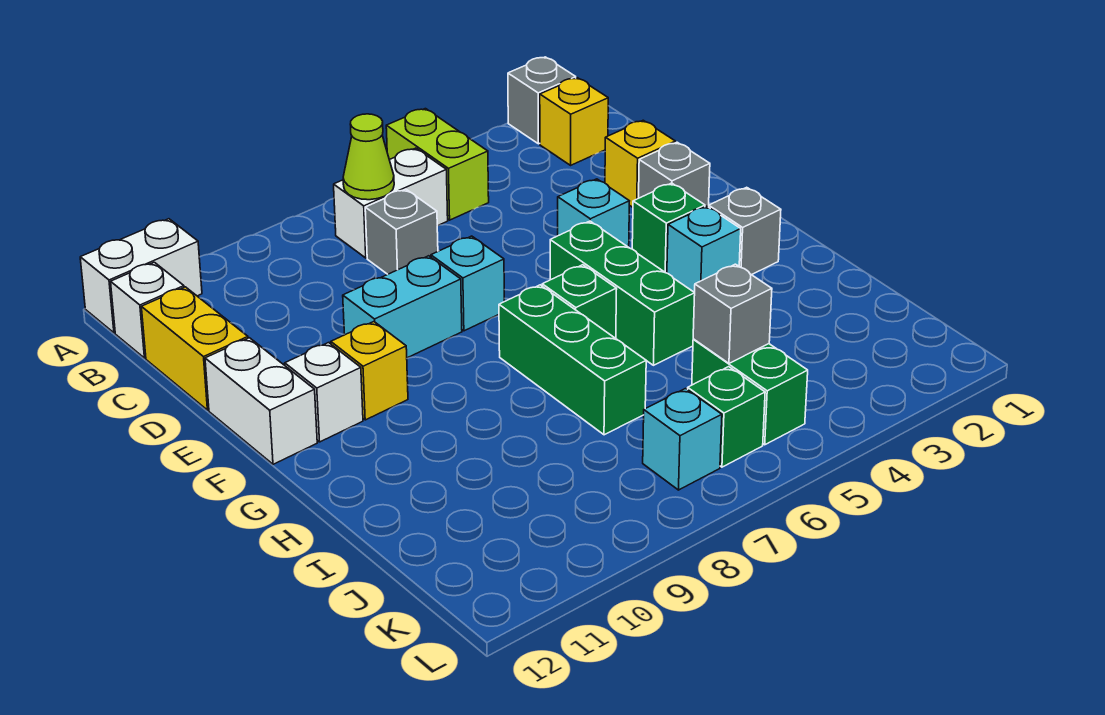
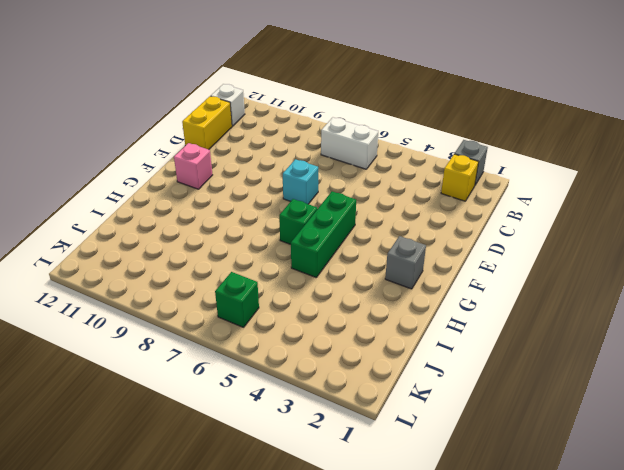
pink 1x1 brick [174,143,212,189] -> white 1x1 brick [285,343,363,442]
none -> lime 1x2 brick [386,109,489,220]
none -> white 1x2 brick [80,219,202,333]
none -> grey 1x1 brick [365,189,438,274]

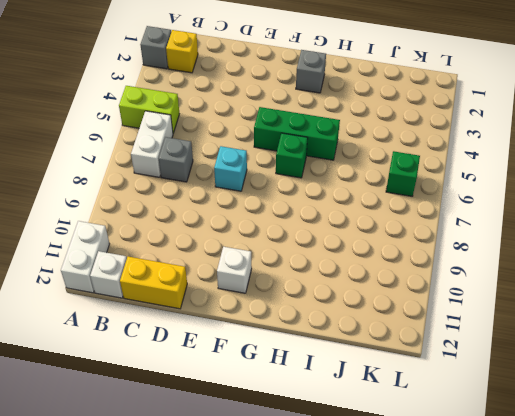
none -> yellow 1x1 brick [605,120,675,207]
none -> grey 1x1 brick [639,142,710,207]
none -> cyan 1x1 brick [558,179,629,247]

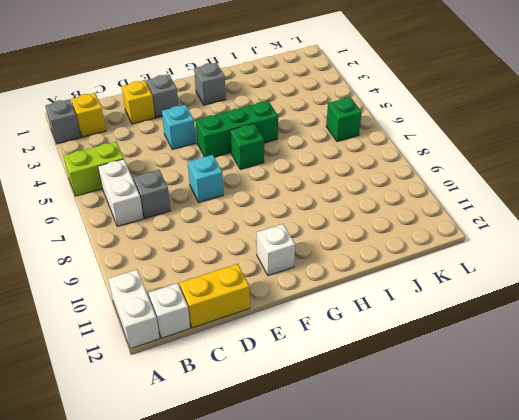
none -> cyan 1x2 brick [343,256,462,358]
none -> white 1x2 brick [205,338,317,464]
none -> green 1x1 brick [632,183,705,273]

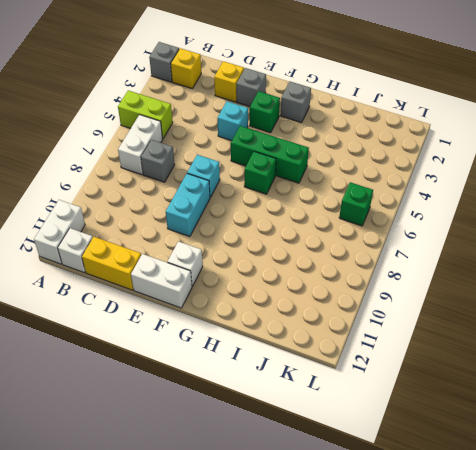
none -> yellow 1x1 brick [331,322,408,420]
none -> cyan 1x1 brick [667,206,741,293]
none -> green 1x3 brick [499,285,646,435]

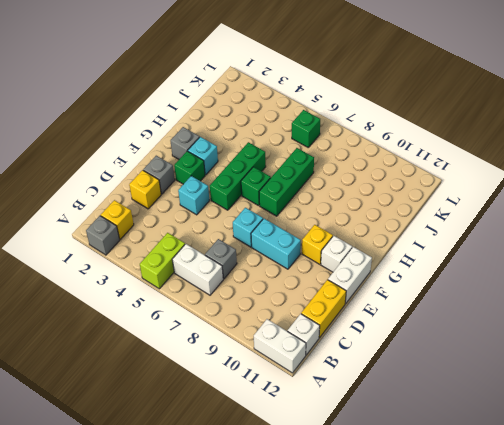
none -> green 1x2 brick [692,339,808,445]
none -> cyan 1x1 brick [643,389,722,490]
none -> lime 1x1 cone [343,114,394,200]

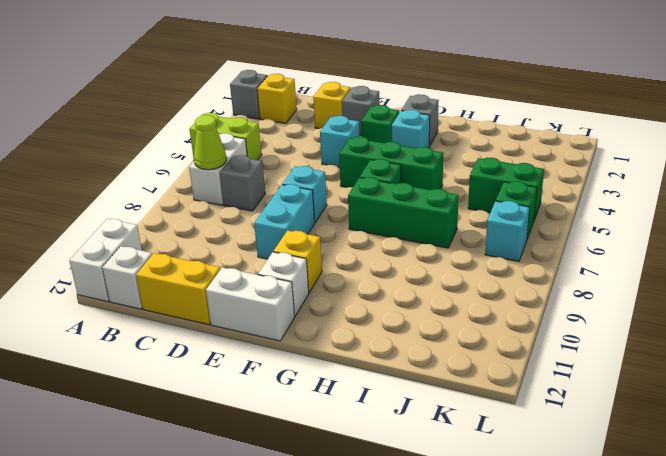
none -> grey 1x1 brick [693,264,772,363]

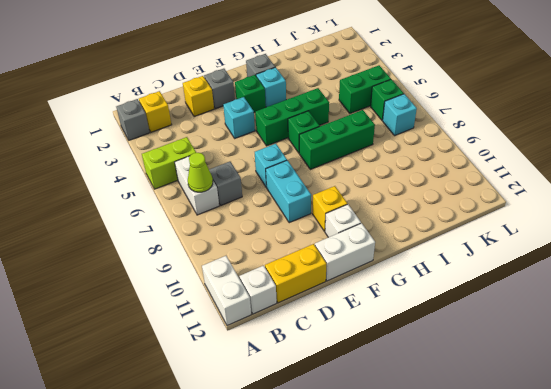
none -> grey 1x1 brick [693,264,772,363]

